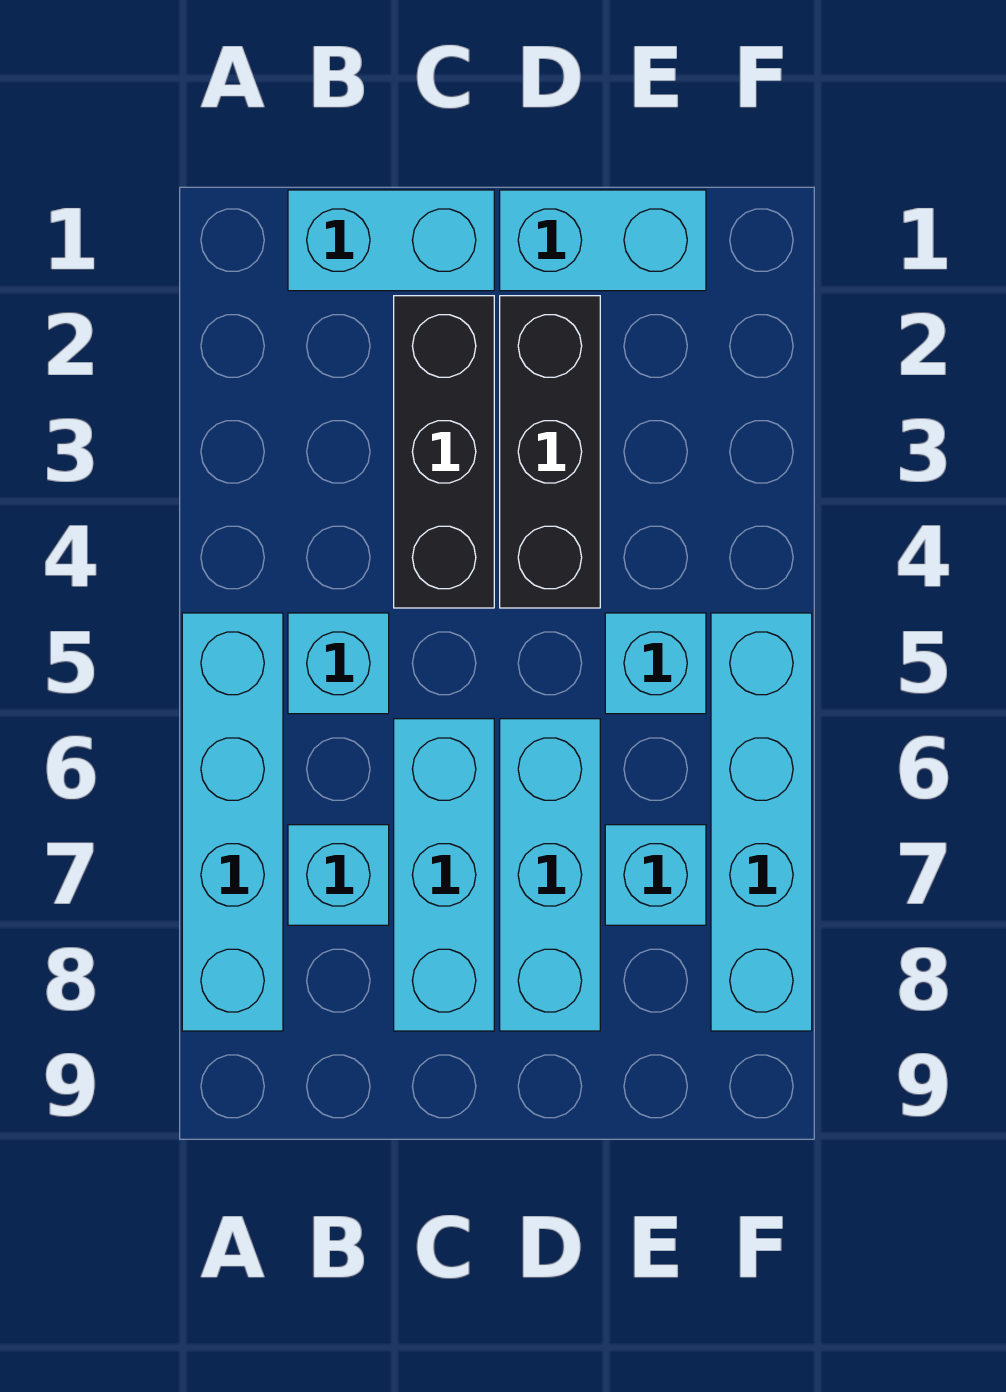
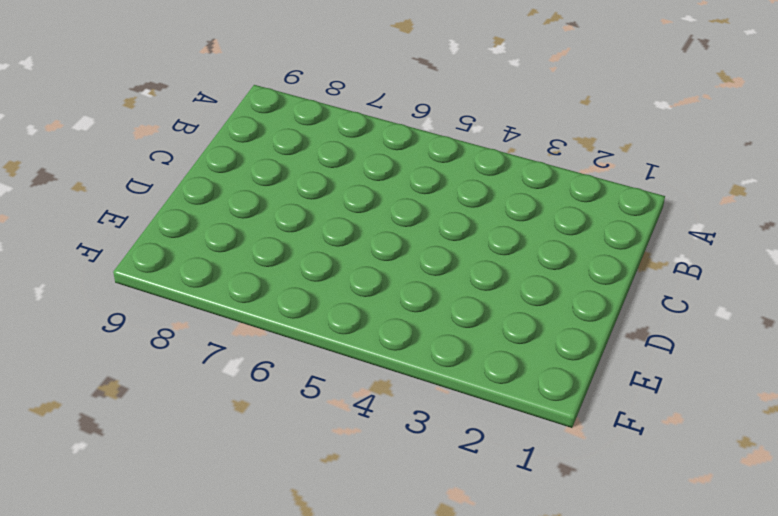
none -> cyan 1x4 brick [182,613,283,1031]
none -> cyan 1x2 brick [288,190,494,291]
none -> cyan 1x1 brick [288,613,389,714]

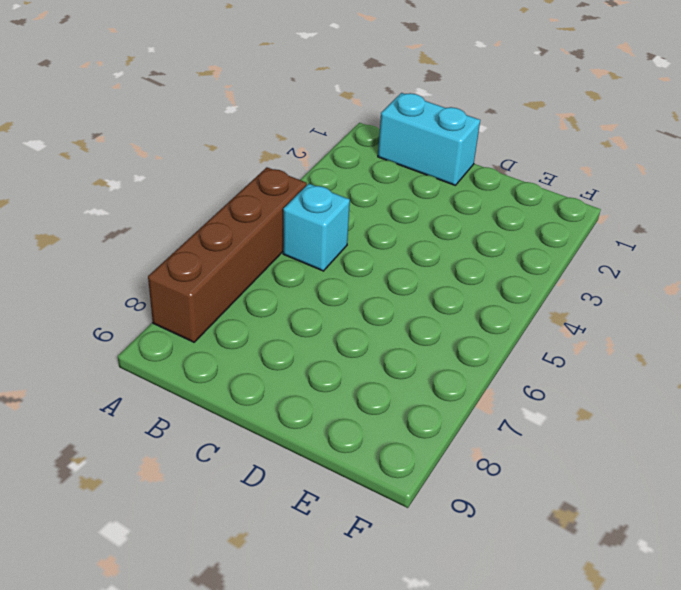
brown 1x4 brick [148,167,307,342] -> cyan 1x4 brick [182,613,283,1031]
none -> cyan 1x1 brick [288,825,389,925]
none -> black 1x3 brick [394,296,494,608]
none -> cyan 1x3 brick [394,719,494,1031]

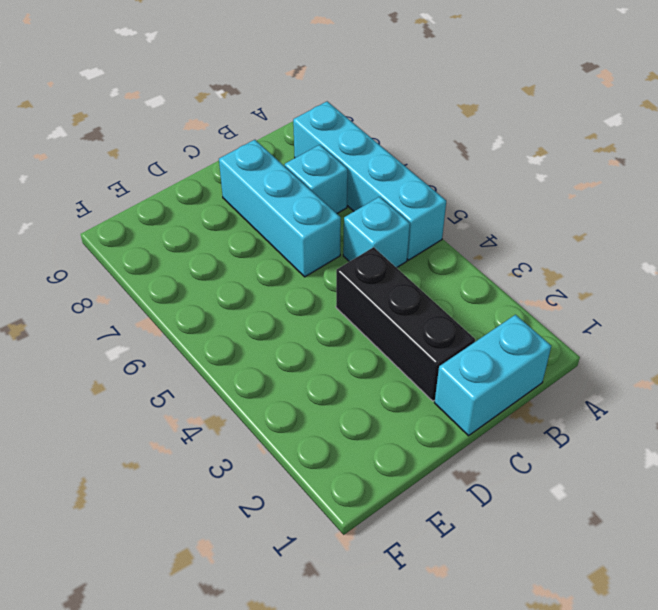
none -> cyan 1x2 brick [500,190,706,291]
none -> black 1x3 brick [500,296,600,608]
none -> cyan 1x3 brick [500,719,600,1031]

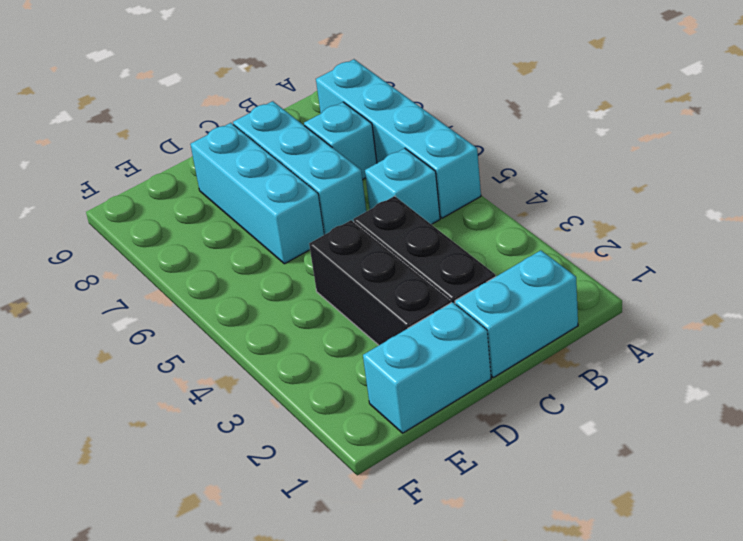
none -> cyan 1x1 brick [605,613,706,714]
none -> cyan 1x1 brick [605,825,706,925]
none -> cyan 1x4 brick [711,613,812,1031]

